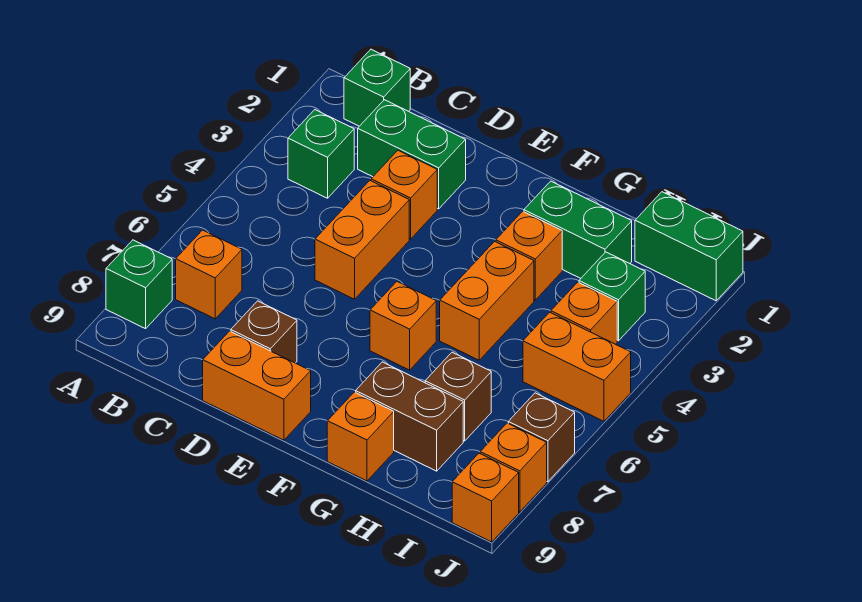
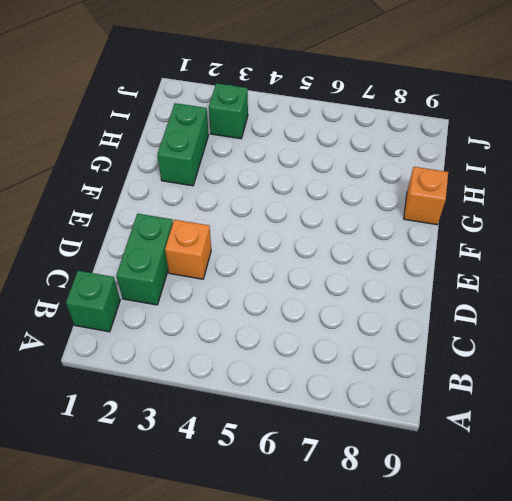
none -> green 1x1 brick [106,240,172,329]
none -> green 1x1 brick [288,110,354,198]
none -> orange 1x1 brick [176,230,242,319]

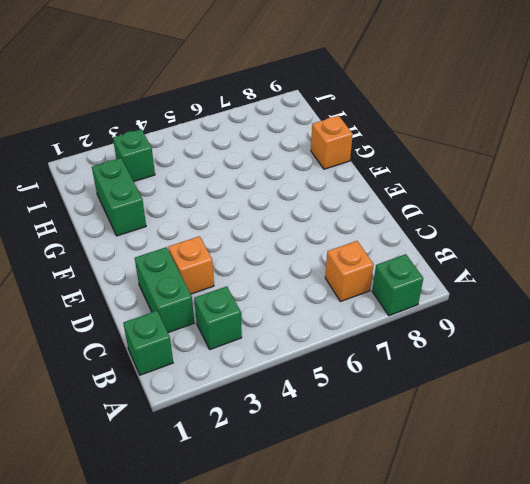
none -> orange 1x2 brick [315,181,409,299]
none -> brown 1x1 brick [231,301,297,363]
none -> orange 1x2 brick [203,331,311,440]

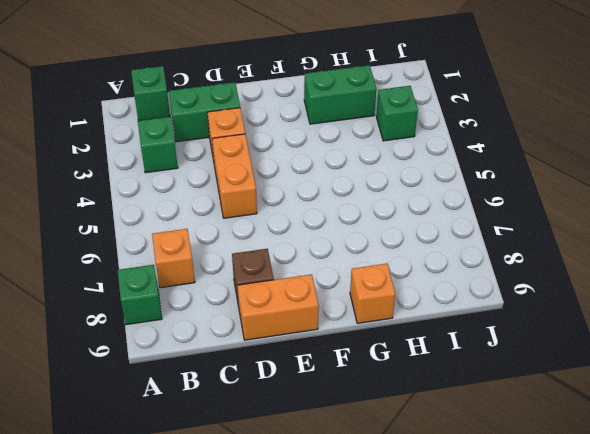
none -> orange 1x1 brick [370,282,436,370]
none -> orange 1x1 brick [496,211,562,300]
none -> orange 1x2 brick [440,241,534,360]

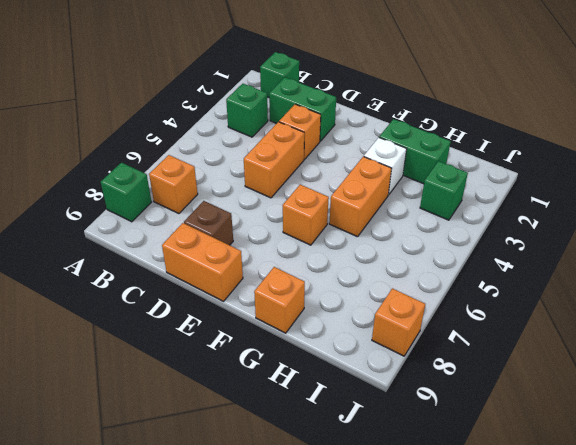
white 1x1 brick [364,137,407,195] -> orange 1x1 brick [496,211,562,300]
none -> brown 1x2 brick [356,362,463,471]
none -> brown 1x1 brick [425,352,491,441]
none -> green 1x2 brick [635,192,743,301]

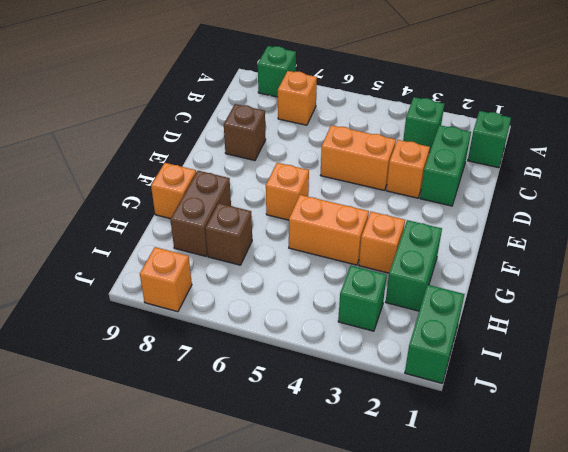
none -> orange 1x2 brick [203,331,311,440]
none -> orange 1x1 brick [551,282,617,344]
none -> orange 1x2 brick [523,312,631,421]

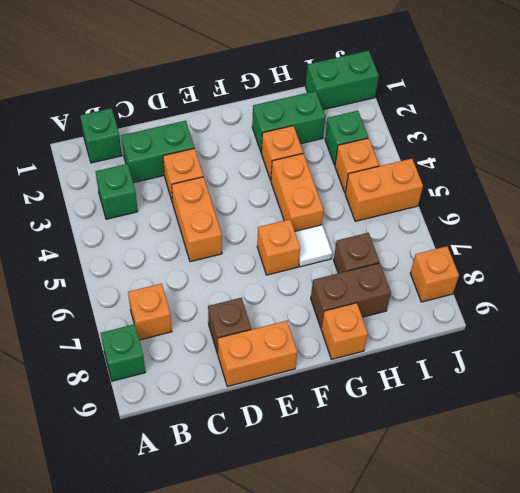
white 1x1 tile [295,225,332,267] -> none
none -> brown 1x1 brick [508,393,575,482]
none -> orange 1x1 brick [452,453,519,542]

